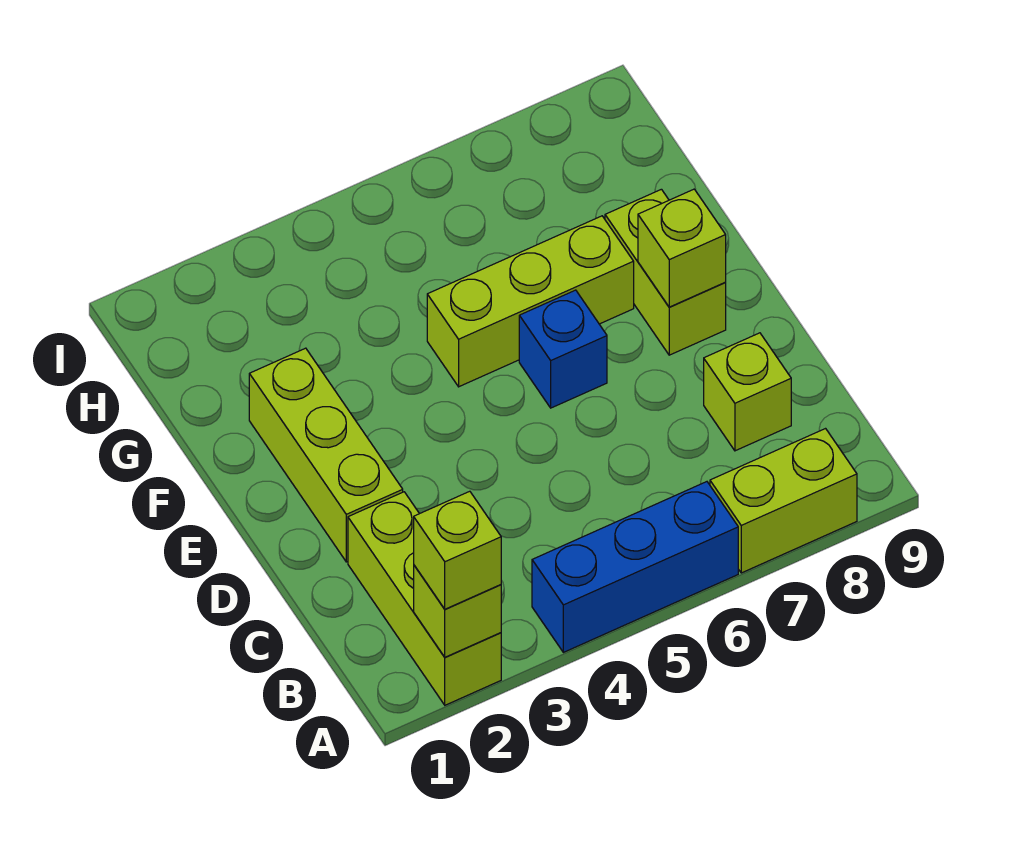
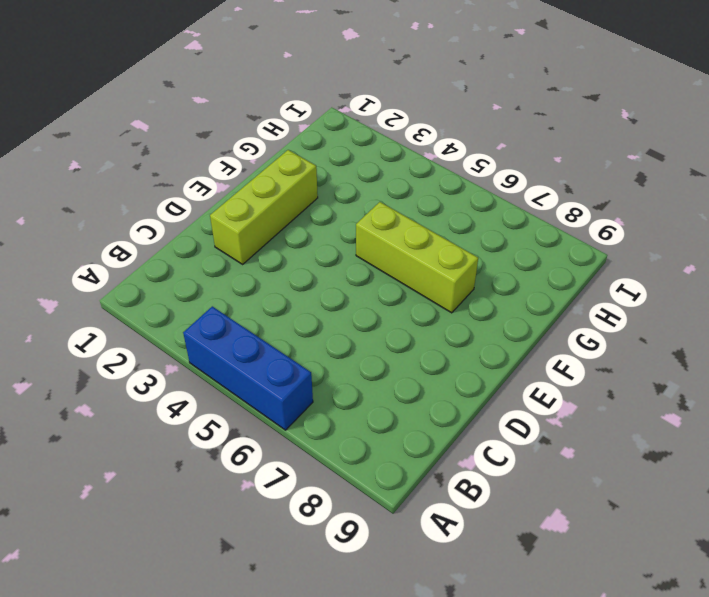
none -> lime 1x3 brick [348,492,501,705]
none -> lime 1x2 brick [710,429,857,573]

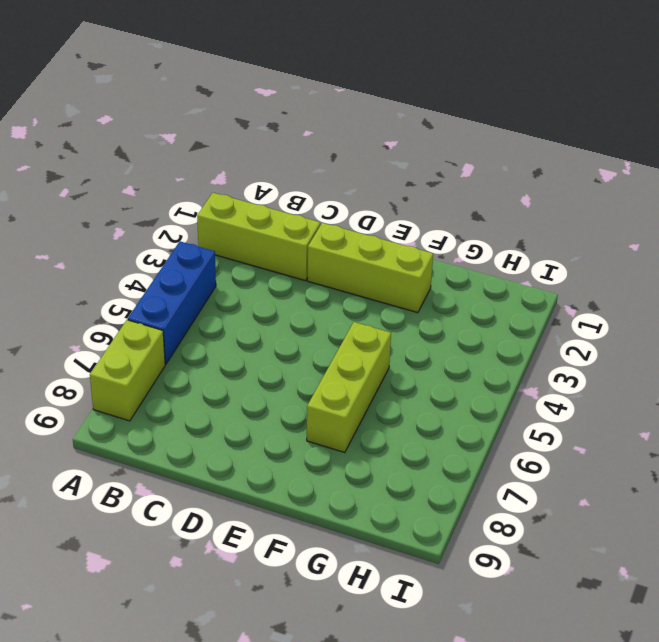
none -> lime 1x1 brick [704,333,791,451]
none -> blue 1x1 brick [519,290,607,408]

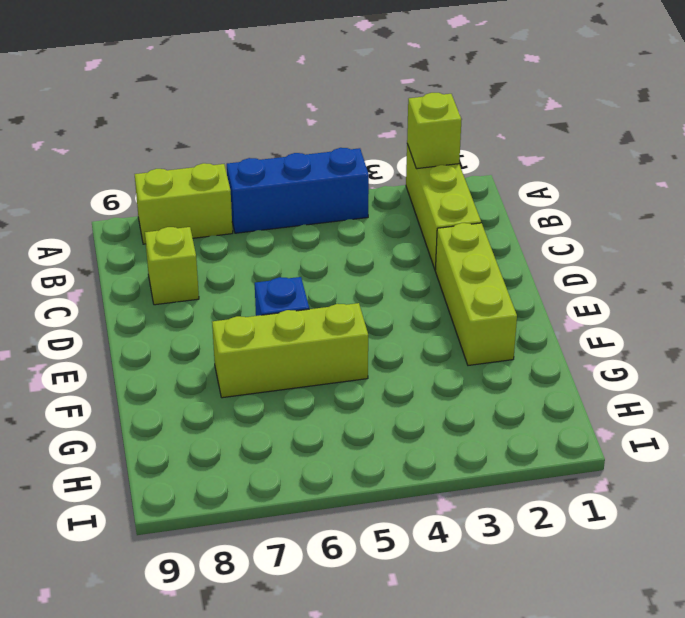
none -> lime 1x2 brick [605,189,726,355]
none -> lime 1x1 brick [638,189,726,307]

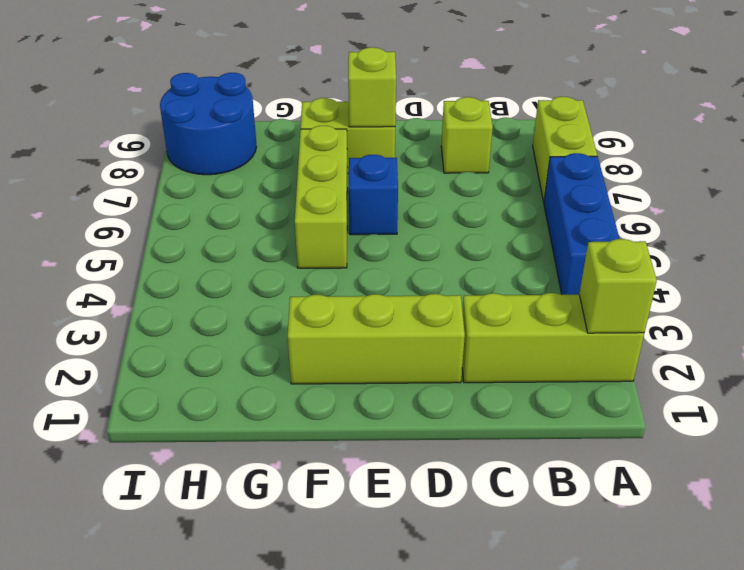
blue 2x2 round brick [160,73,256,175] -> none
none -> lime 1x1 brick [414,491,501,609]

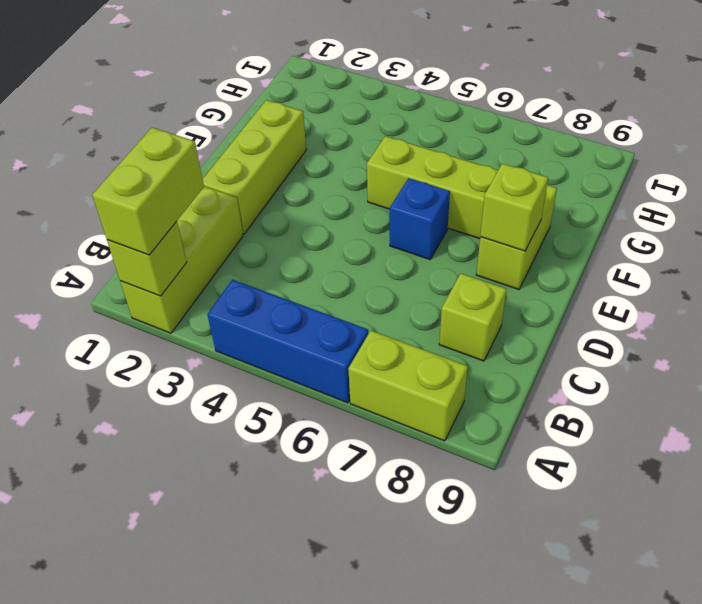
lime 1x2 brick [92,127,204,255] -> lime 1x1 brick [414,491,501,609]

